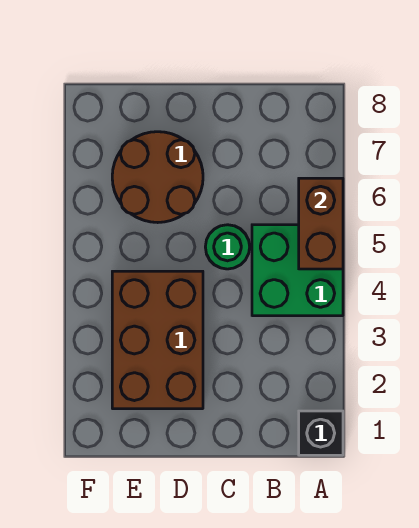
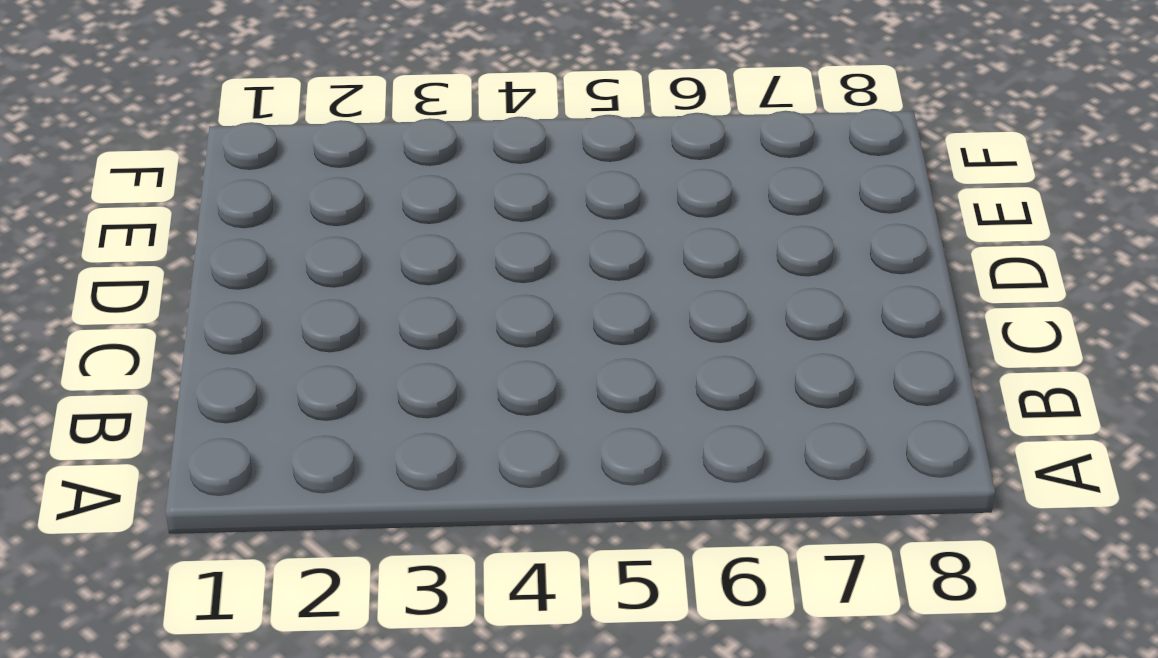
none -> black 1x1 brick [299,411,343,455]
none -> green 2x2 brick [252,225,343,316]

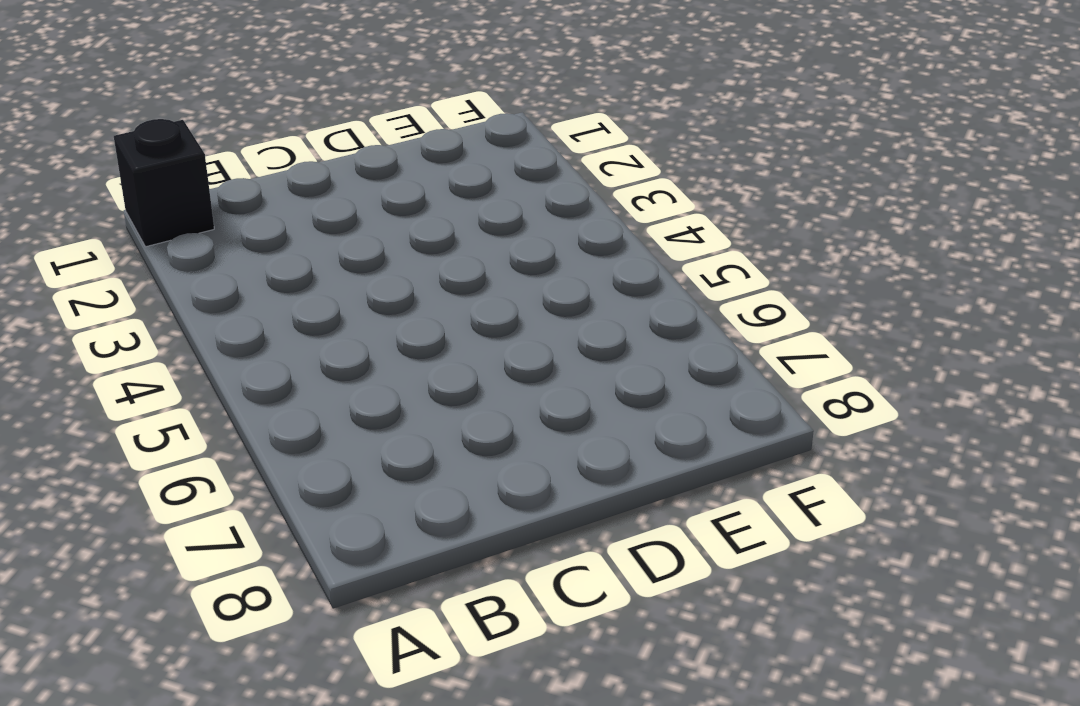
none -> green 2x2 brick [252,225,343,316]
none -> green 1x1 round brick [205,225,250,269]

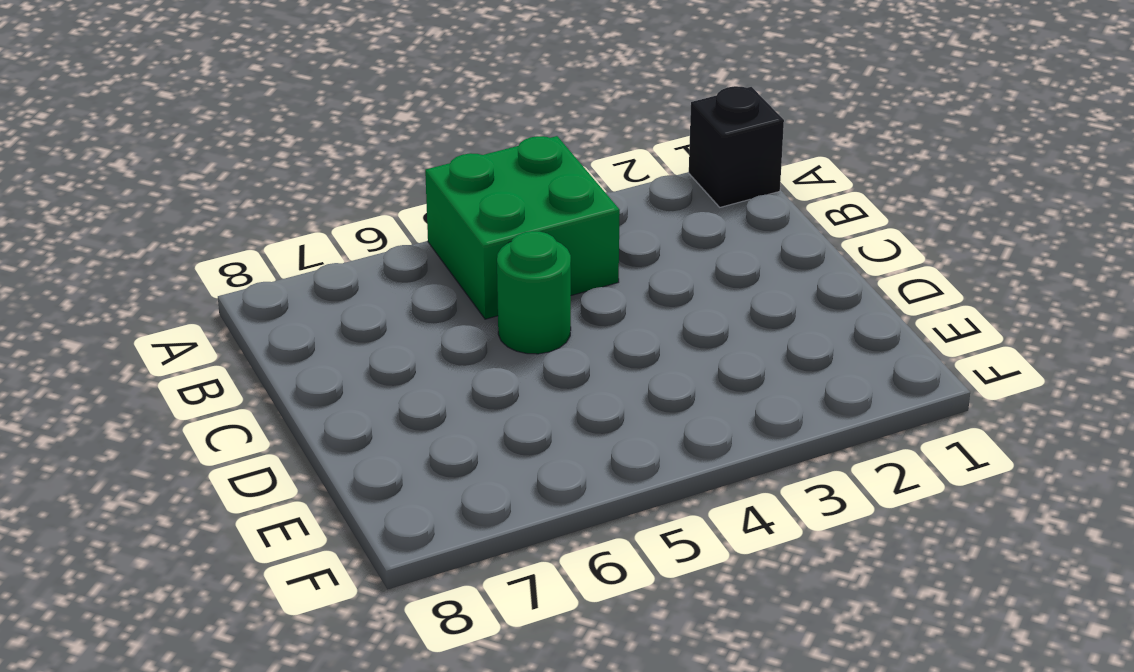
none -> brown 2x3 brick [112,271,203,409]
none -> brown 2x2 round brick [112,132,203,223]

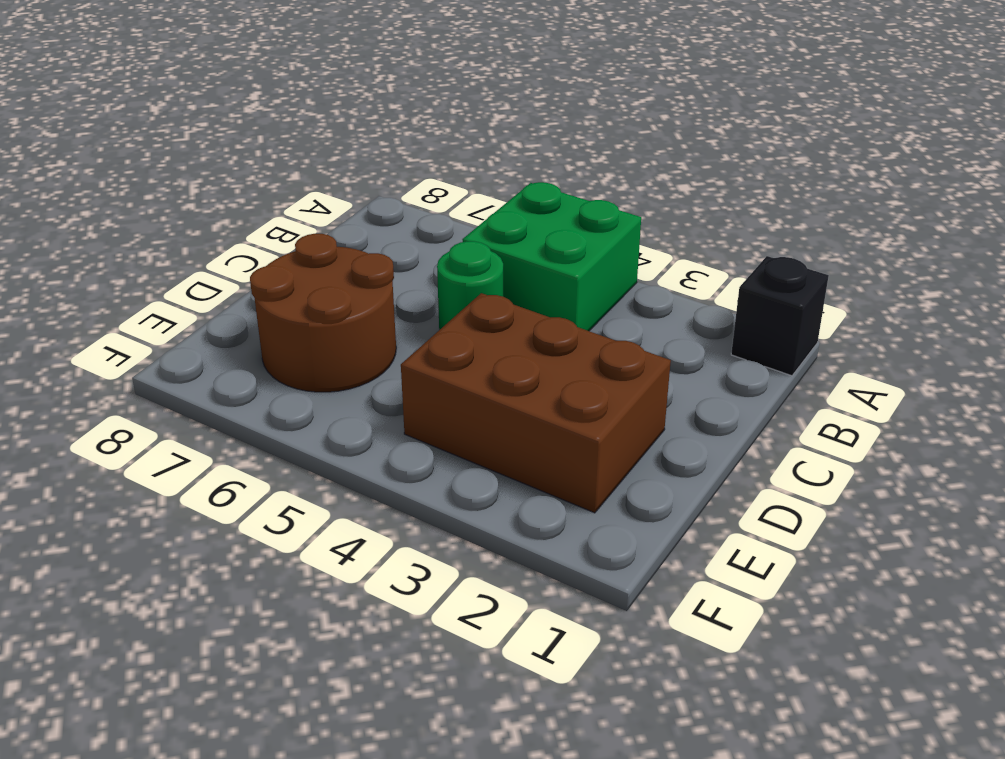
none -> brown 1x2 brick [299,178,343,269]

